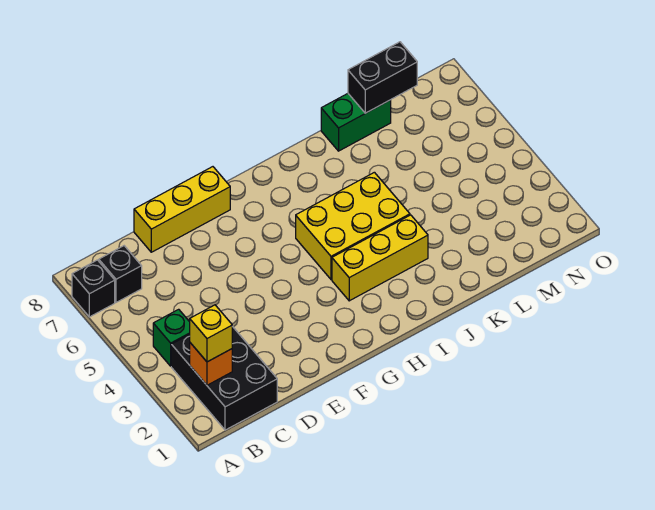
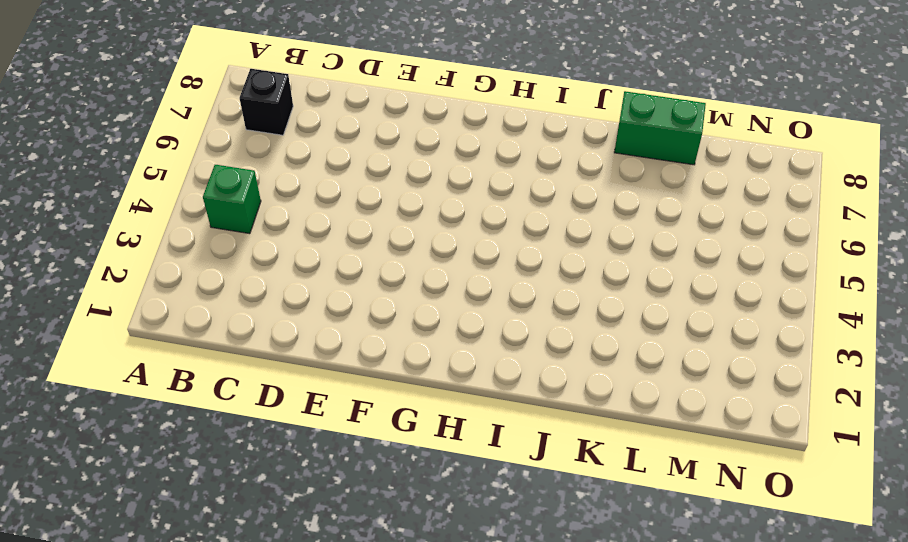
none -> black 1x1 brick [72,260,115,317]
none -> black 2x3 brick [171,326,277,430]

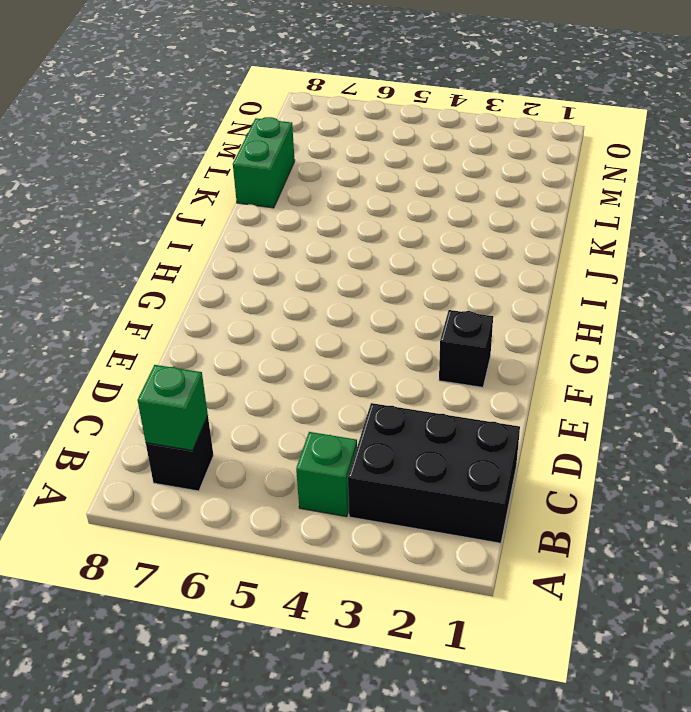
green 1x1 brick [138,365,208,450] -> none
black 1x1 brick [439,310,493,387] -> black 1x1 brick moved to [72,260,115,317]
none -> yellow 1x3 brick [134,167,230,252]
none -> yellow 1x3 brick [332,215,428,301]

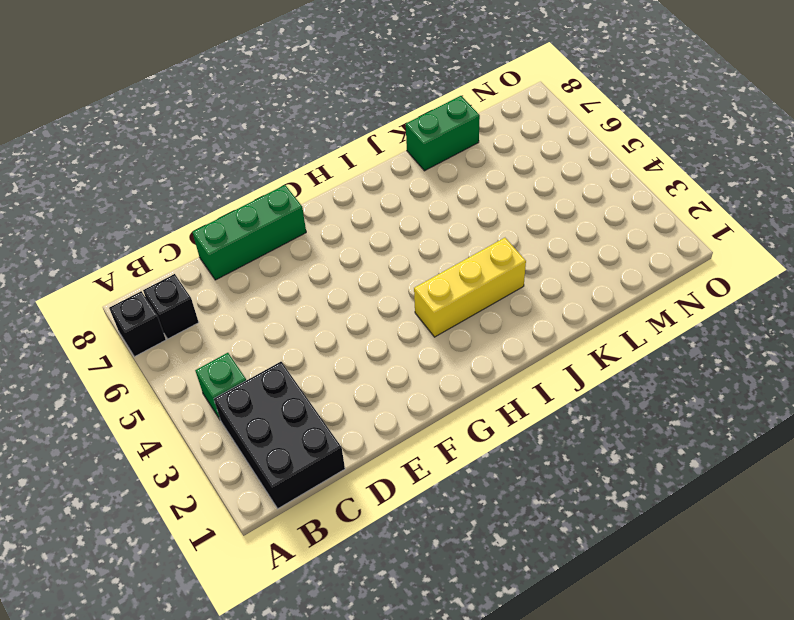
green 1x3 brick [193,185,306,280] -> yellow 1x3 brick [134,167,230,252]
none -> yellow 2x3 brick [296,172,410,279]
none -> orange 1x1 brick [190,343,232,385]

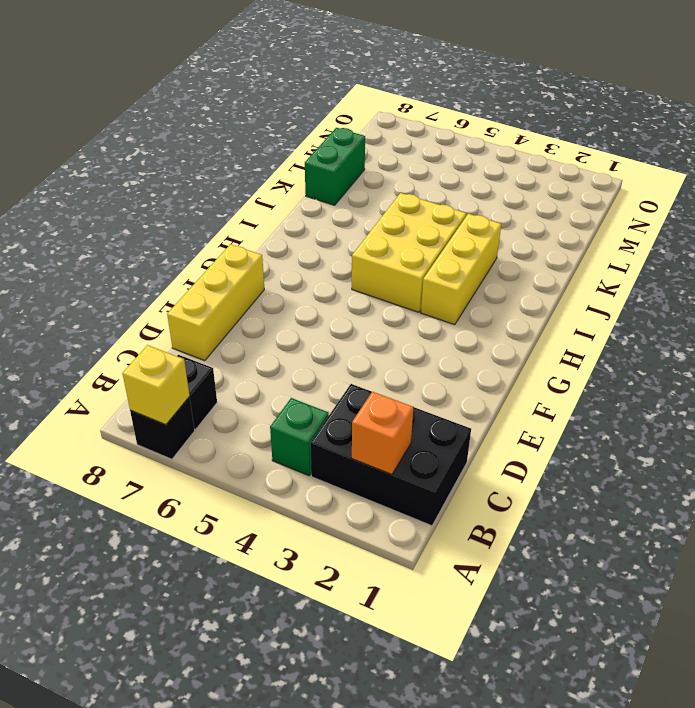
yellow 1x1 brick [122,345,189,425] -> yellow 1x1 brick moved to [190,305,232,362]
none -> black 1x2 brick [348,42,417,113]

